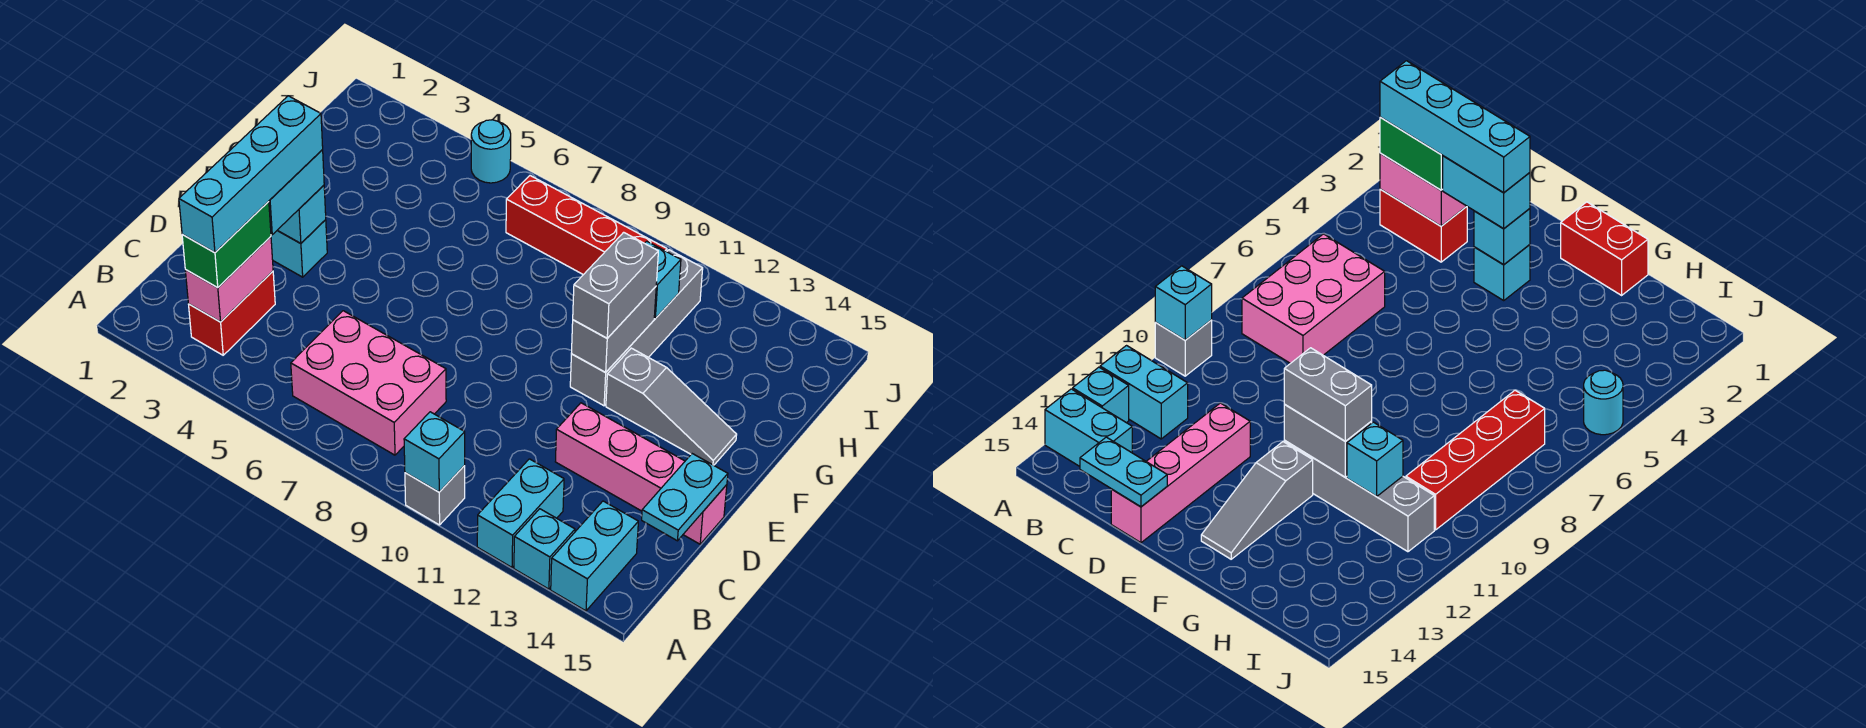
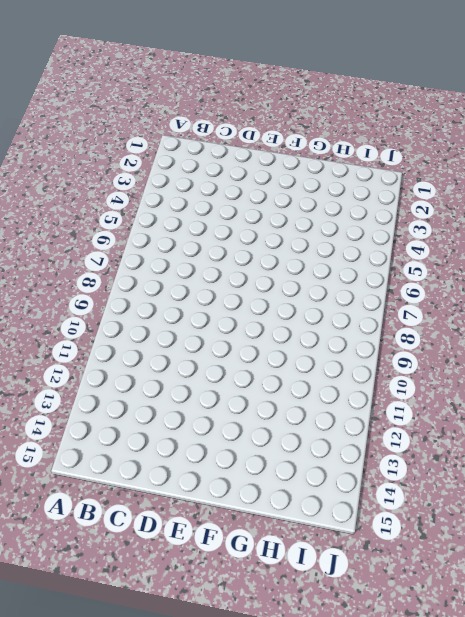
none -> grey 1x1 brick [405,466,465,525]
none -> cyan 1x2 brick [477,459,564,567]
none -> cyan 1x1 brick [514,509,575,589]

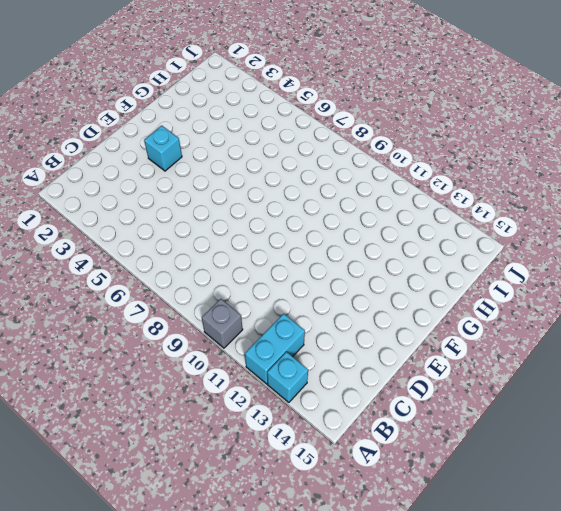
none -> cyan 1x2 brick [551,501,638,611]
none -> red 1x2 brick [189,271,275,355]
none -> pink 2x3 brick [291,311,446,455]

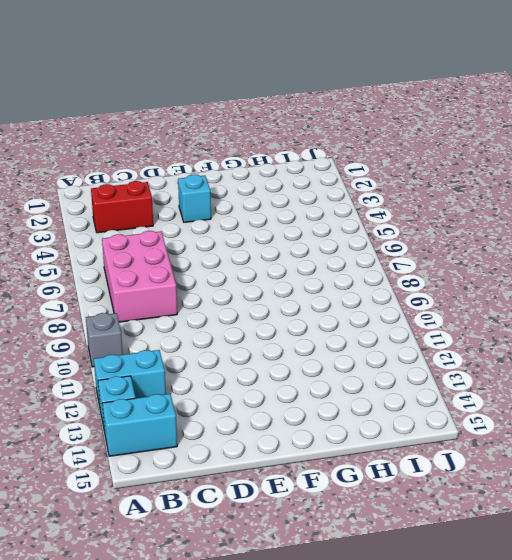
none -> pink 1x4 brick [555,403,727,544]
none -> red 1x2 brick [1561,202,1648,295]
none -> grey 1x4 brick [570,250,703,406]

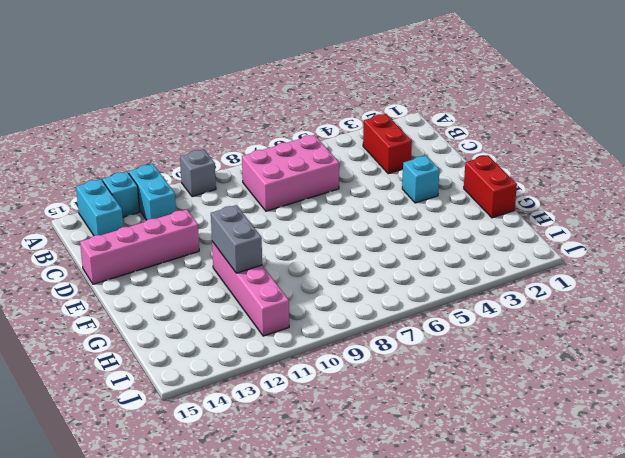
pink 1x4 brick [212,241,289,336] -> grey 1x4 brick [570,250,703,406]
none -> grey 1x3 slope [606,348,737,465]
none -> red 1x4 brick [506,176,667,275]
none -> cyan 1x1 round brick [471,120,511,183]

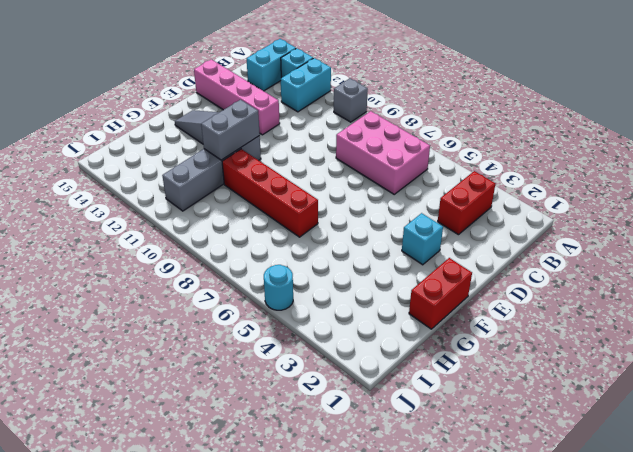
red 1x4 brick [222,149,318,237] -> red 1x4 brick moved to [506,176,667,275]
none -> cyan 1x1 brick [404,412,465,492]
none -> pink 1x2 brick [185,237,273,322]
none -> cyan 1x2 plate [642,454,728,541]

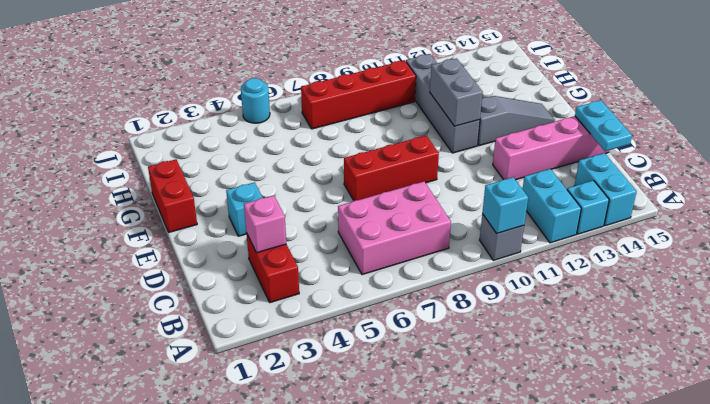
pink 1x1 brick [244,196,286,253] -> pink 1x2 brick [185,237,273,322]
red 1x3 brick [344,135,439,201] -> none
none -> cyan 1x1 brick [278,185,326,243]
none -> cyan 1x1 brick [645,241,681,319]
none -> green 1x2 brick [182,201,271,288]

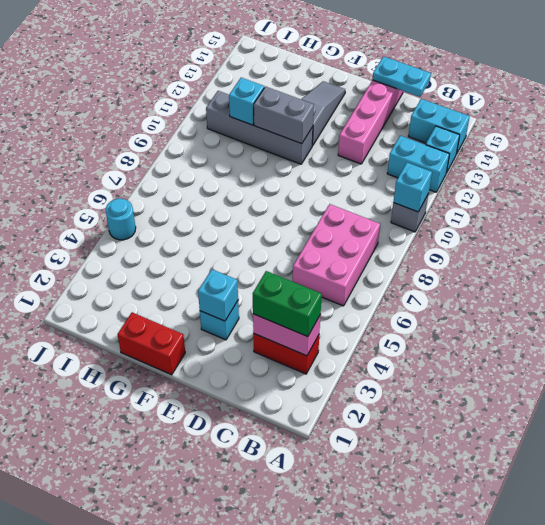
none -> red 1x4 brick [506,176,667,275]
none -> cyan 1x2 brick [269,150,324,235]
none -> grey 1x2 brick [573,232,658,338]

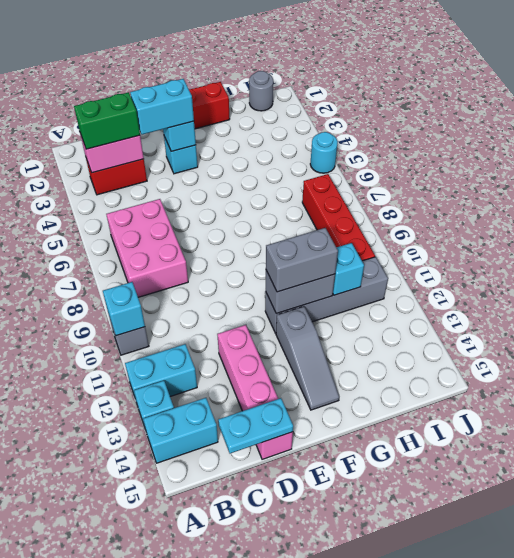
grey 1x1 round brick [249,71,273,111] -> none
none -> cyan 1x4 brick [179,96,323,253]

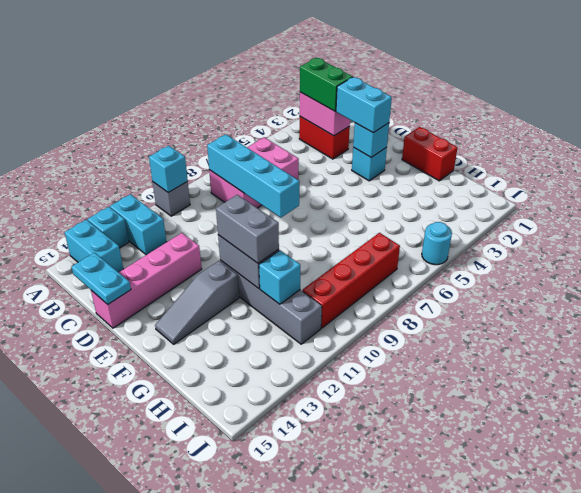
cyan 1x4 brick [207,134,299,218] -> cyan 1x4 brick moved to [179,96,323,253]

